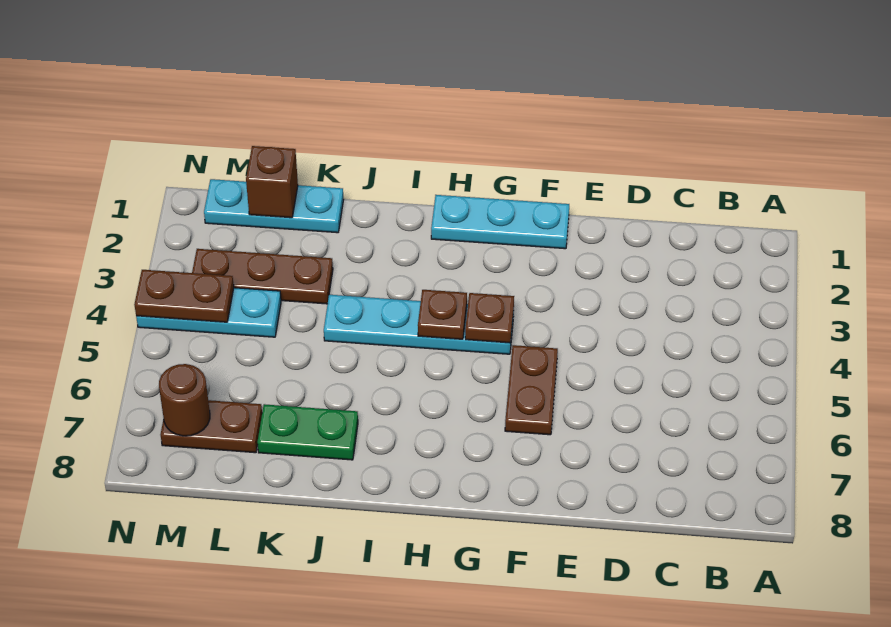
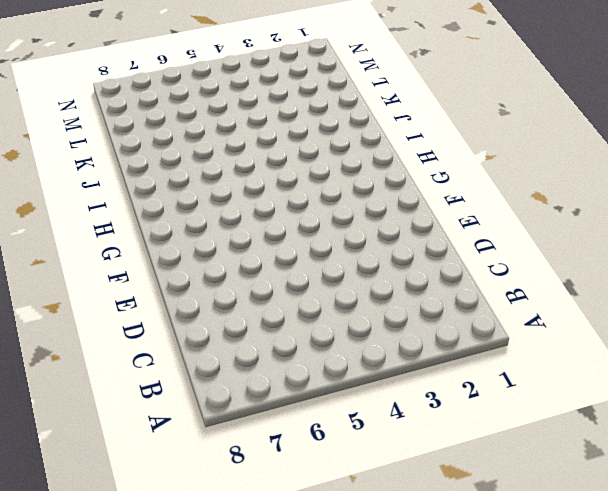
none -> cyan 1x3 plate [431,195,569,249]
none -> brown 1x2 plate [505,345,558,435]
none -> cyan 1x4 plate [324,295,514,354]

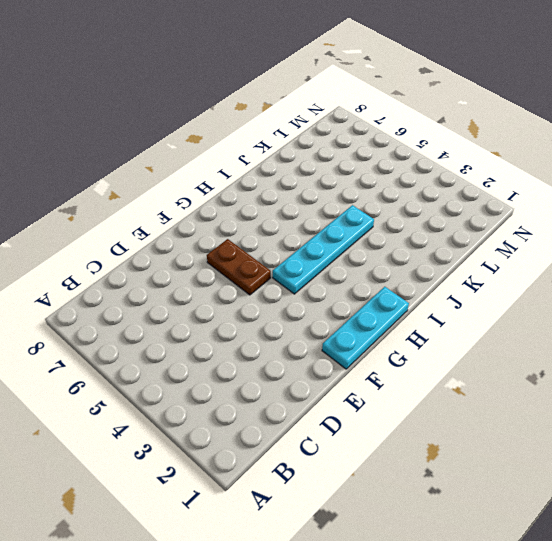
none -> green 1x2 plate [257,404,358,460]
none -> cyan 1x3 plate [204,179,344,233]
none -> brown 1x3 plate [192,249,333,304]

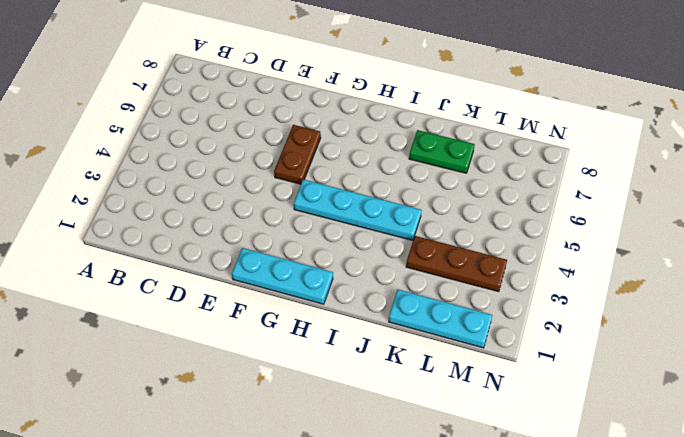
none -> cyan 1x3 plate [136,288,281,337]
none -> brown 1x2 plate [161,400,262,453]
none -> brown 1x1 plate [465,293,514,343]

